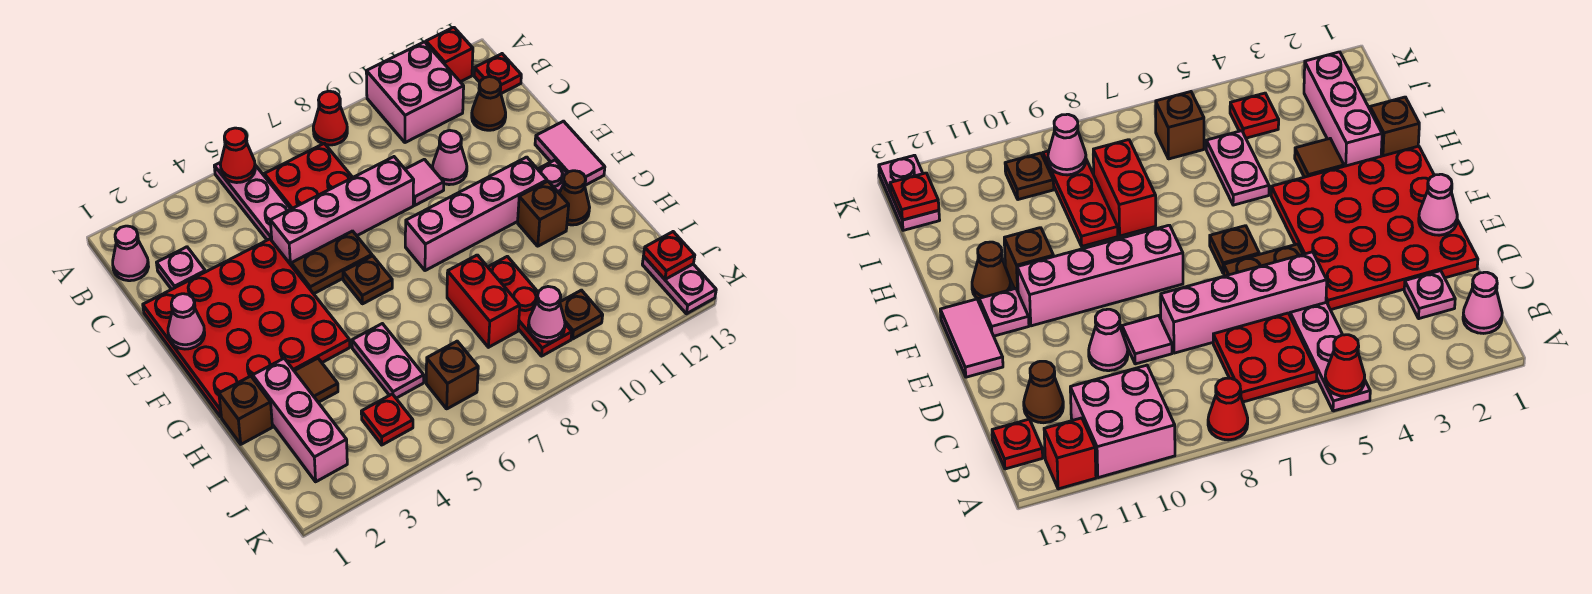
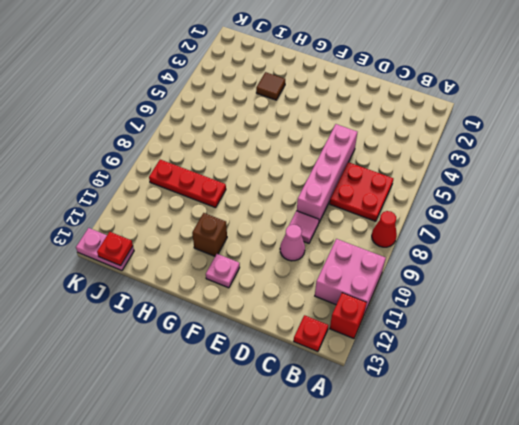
none -> pink 1x3 plate [214,162,291,240]
none -> pink 1x1 cone [113,226,149,281]
none -> pink 1x1 plate [157,247,205,289]
none -> brown 1x1 cone [472,77,506,130]

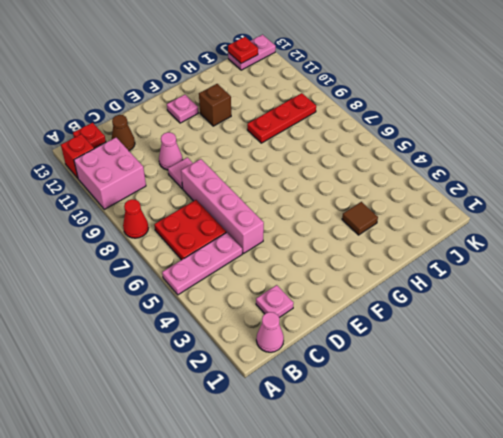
none -> red 4x4 plate [143,239,350,417]
none -> brown 1x2 plate [291,231,372,294]
none -> pink 1x2 tile [535,121,605,185]
none -> brown 1x1 plate [343,256,392,304]

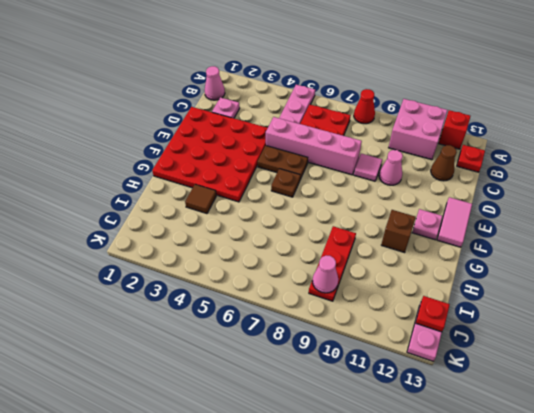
none -> pink 1x4 brick [405,157,547,271]
none -> brown 1x1 cone [559,171,590,225]
none -> brown 1x1 brick [219,376,272,444]
none -> pink 1x3 brick [253,358,347,482]

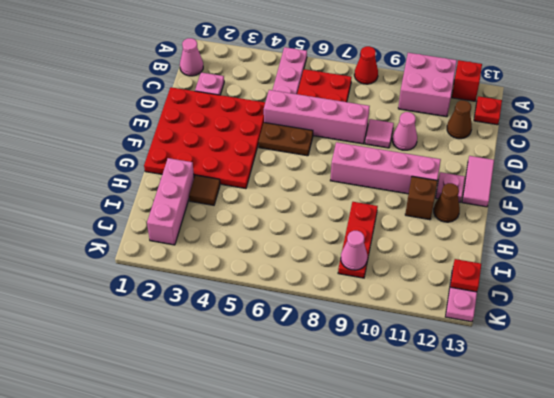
none -> brown 1x1 plate [343,256,392,304]
none -> brown 1x1 brick [219,376,272,444]
none -> pink 1x2 plate [352,324,424,398]
none -> red 1x2 brick [447,255,520,347]

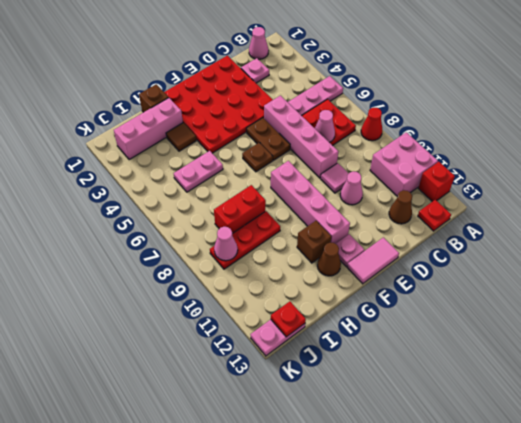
pink 1x1 cone [315,110,335,142] -> pink 1x1 cone moved to [168,294,205,349]
none -> red 1x1 plate [361,394,413,445]
none -> brown 1x1 brick [426,341,478,409]
none -> brown 1x1 plate [560,290,603,339]
none -> red 1x1 cone [220,128,255,183]

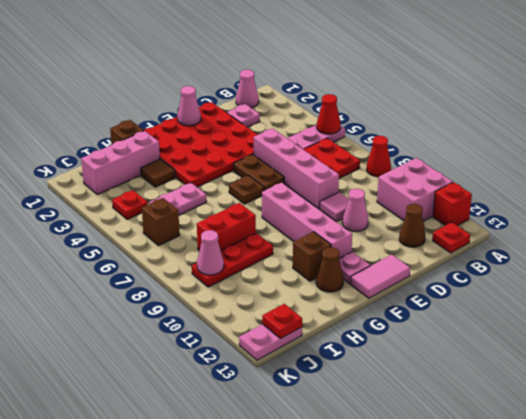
none -> brown 1x1 plate [560,290,603,339]

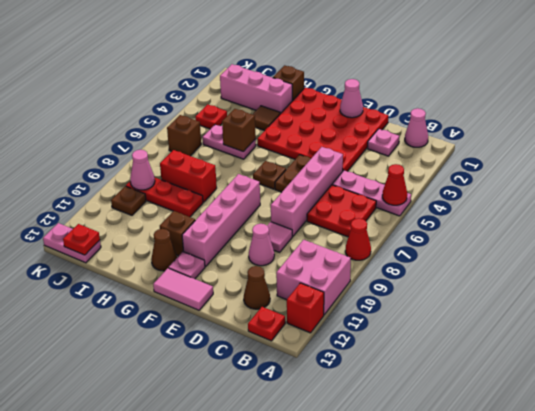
brown 1x1 brick [222,109,256,152] -> none

